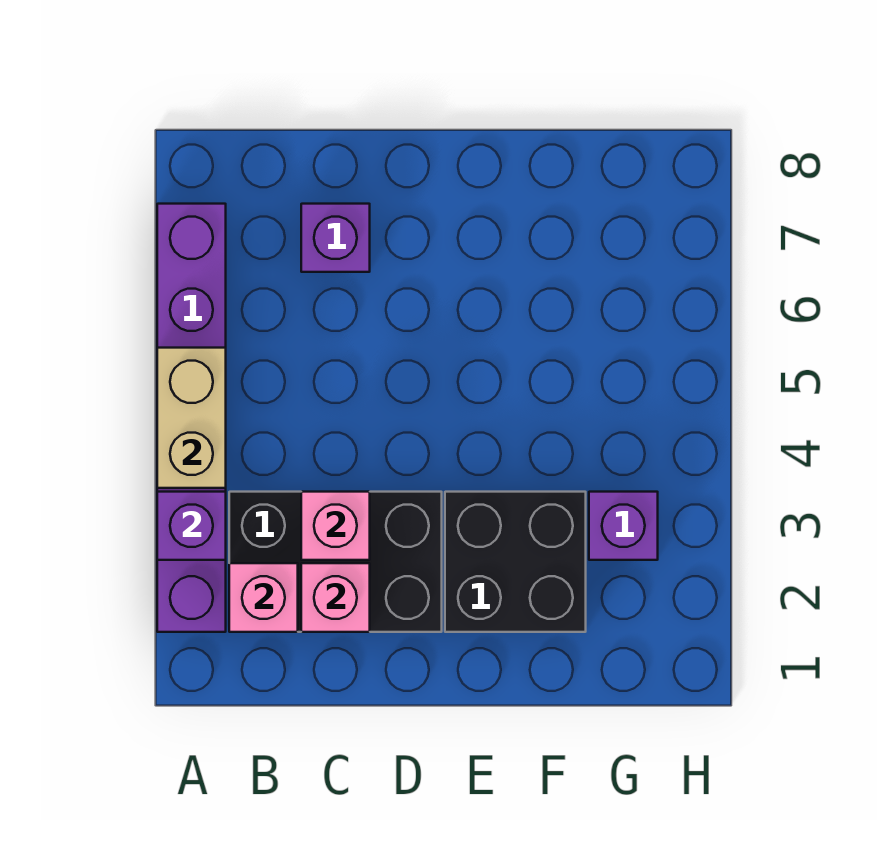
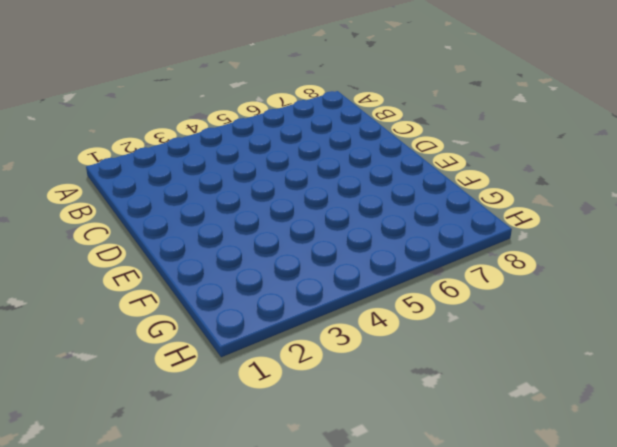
none -> purple 1x6 brick [157,204,226,632]
none -> black 2x3 brick [229,492,442,632]

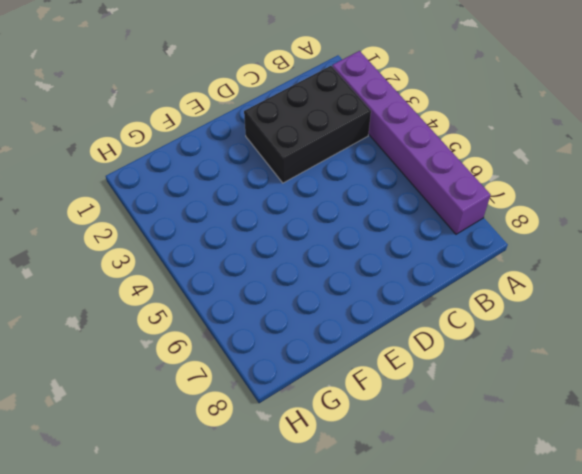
none -> purple 1x1 brick [301,204,370,272]
none -> black 2x2 brick [445,492,586,632]

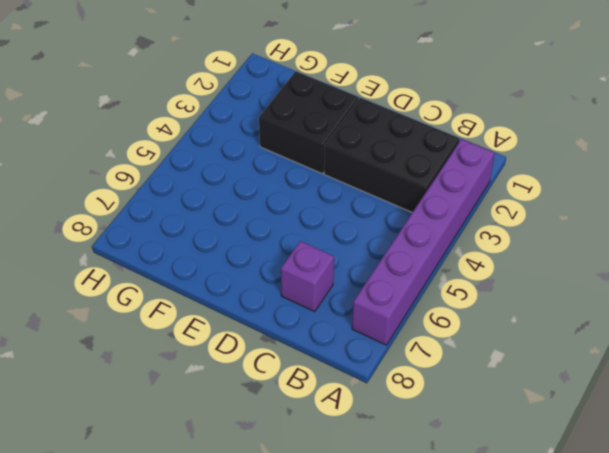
none -> purple 1x1 brick [589,492,658,560]
none -> purple 1x1 brick [157,492,226,560]

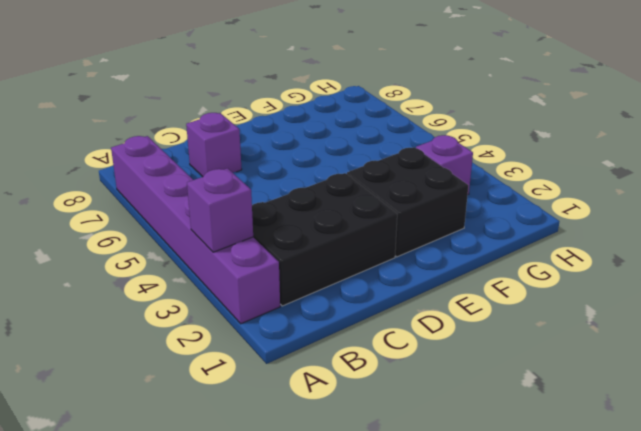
none -> tan 1x2 brick [157,348,226,488]
none -> pink 1x1 brick [229,563,298,632]

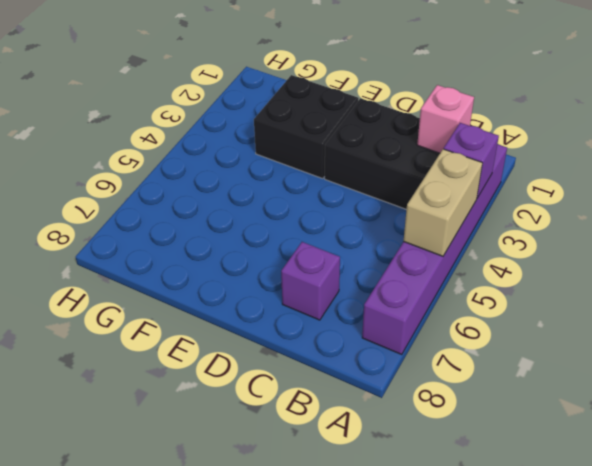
none -> purple 1x1 brick [589,492,658,560]
none -> pink 1x1 brick [301,563,370,632]

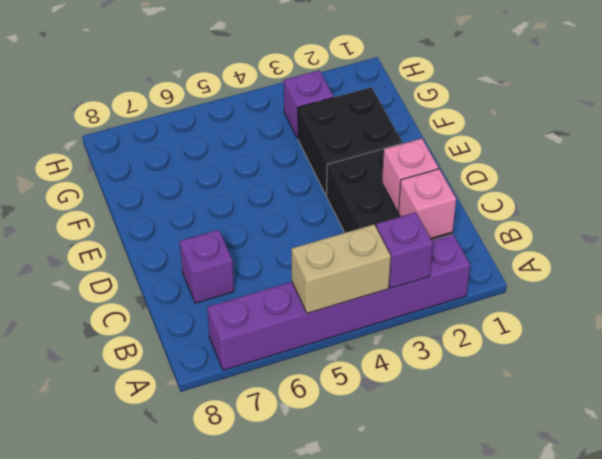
none -> pink 1x1 brick [301,492,370,560]

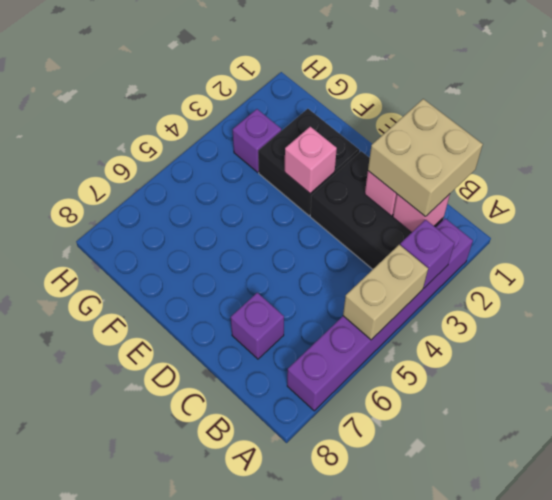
tan 2x2 brick [368,99,483,217] -> none
pink 1x1 brick [285,127,337,193] -> pink 1x1 brick moved to [301,492,370,560]

